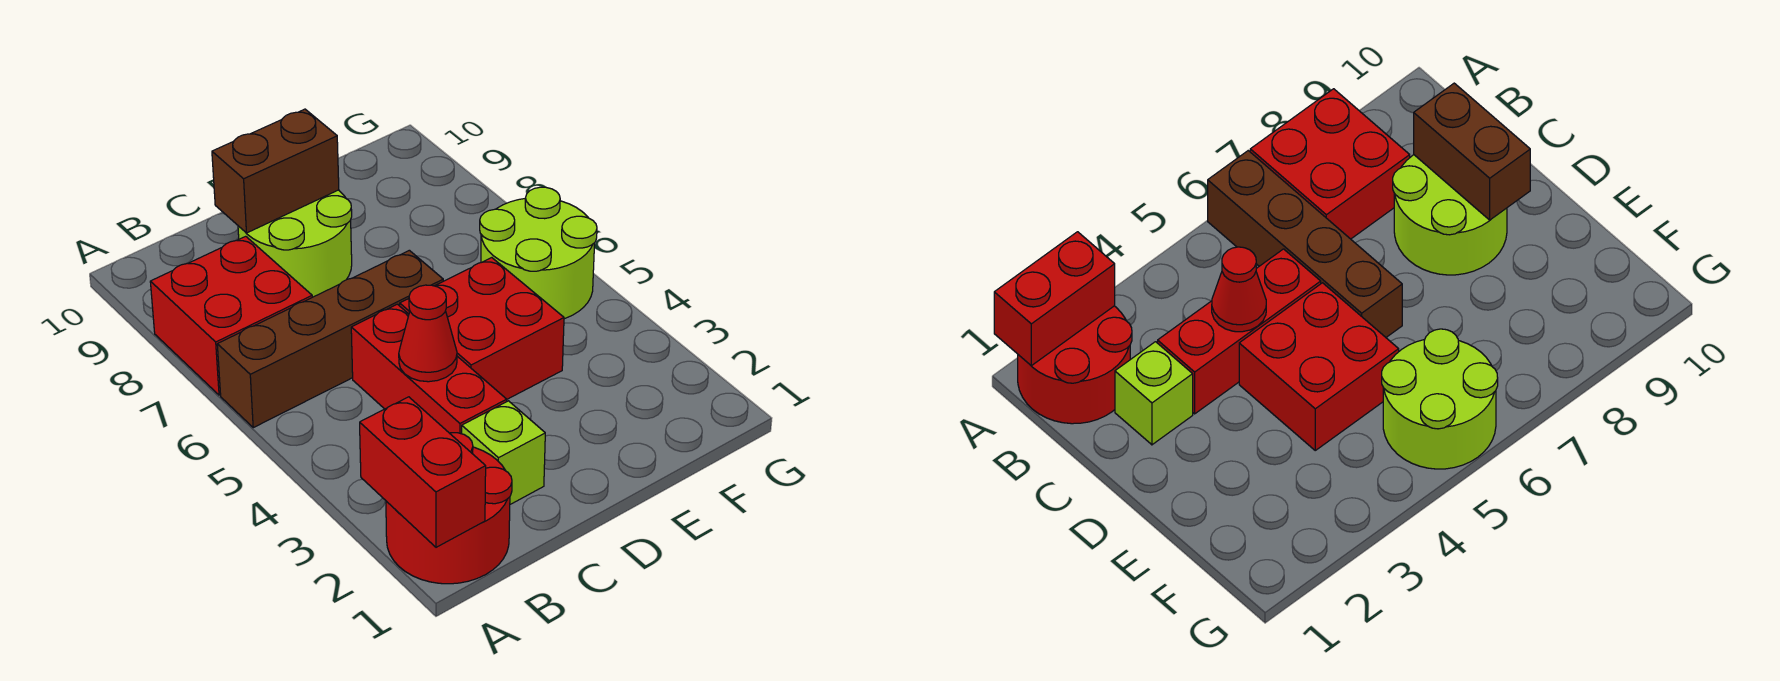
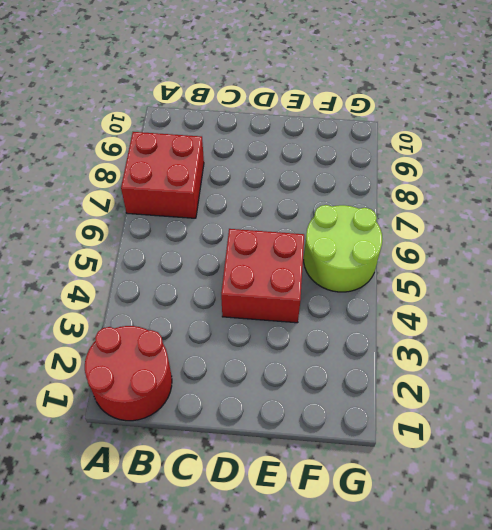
none -> brown 1x4 brick [217,250,443,428]
none -> lime 1x1 brick [462,401,545,504]

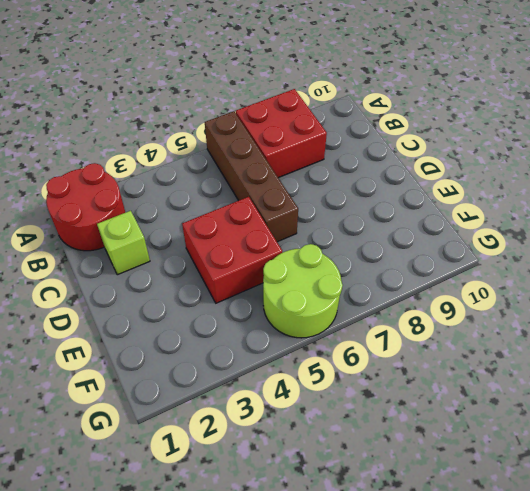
none -> red 1x3 brick [351,304,507,434]
none -> lime 2x2 round brick [238,190,352,297]

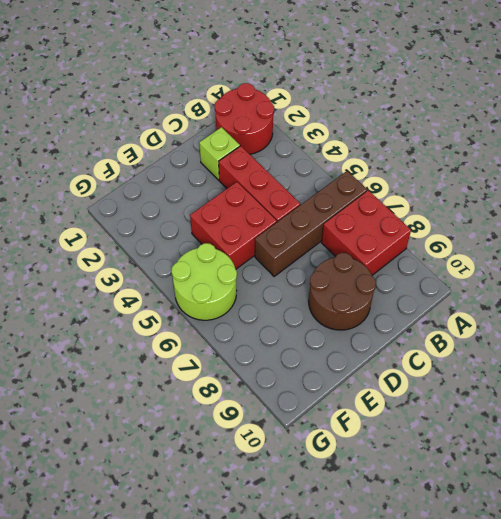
brown 2x2 round brick [309,253,376,330] -> lime 2x2 round brick [238,190,352,297]
none -> red 1x2 brick [360,397,486,547]
none -> red 1x1 cone [399,285,457,382]

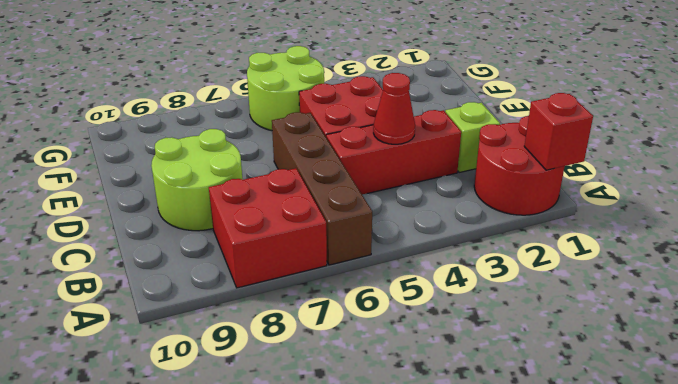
red 1x1 brick [524,93,593,170] -> red 1x2 brick [360,397,486,547]
none -> brown 1x2 brick [212,109,339,233]

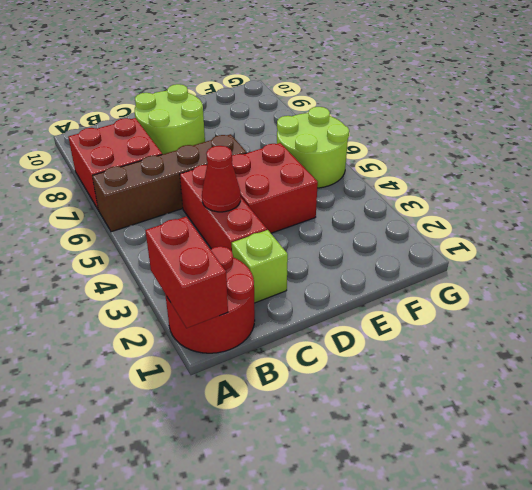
none -> brown 1x2 brick [212,109,339,233]

